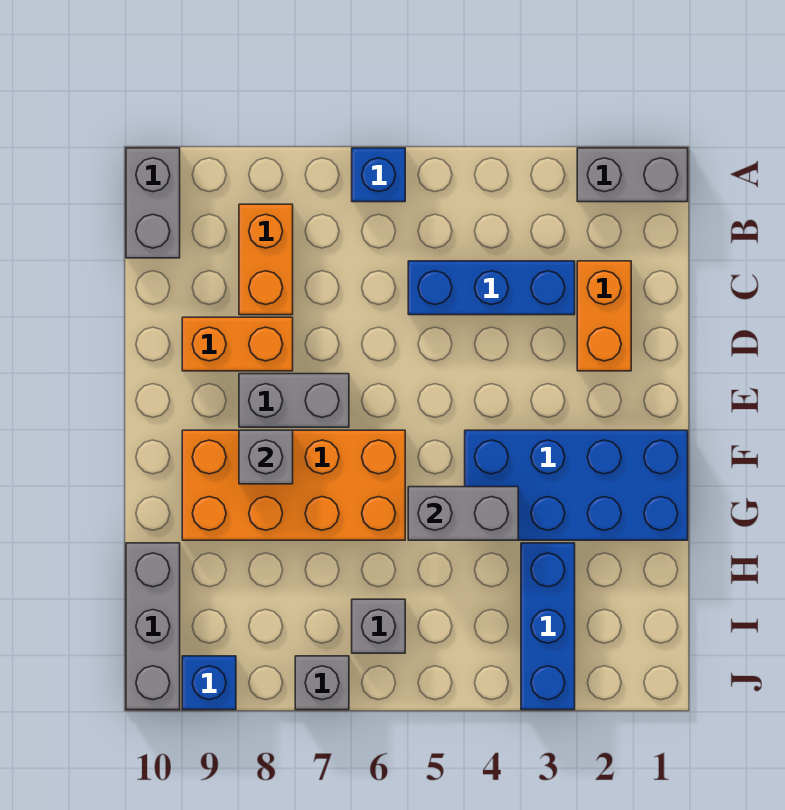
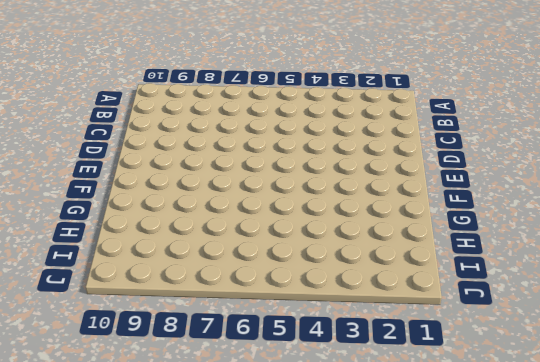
none -> grey 1x2 brick [577,148,688,202]
none -> blue 1x1 brick [352,148,405,202]
none -> grey 1x2 brick [126,148,180,258]

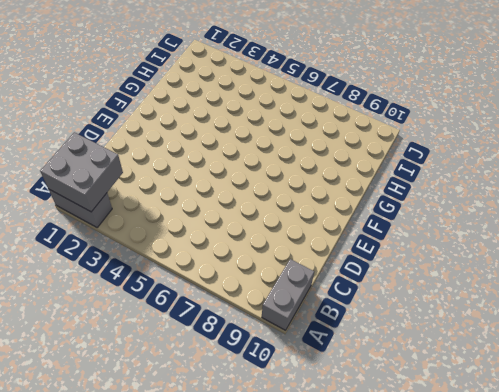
grey 2x2 brick [40,132,123,212] -> none
none -> blue 1x1 brick [352,148,405,202]
none -> orange 1x2 brick [239,204,293,315]
none -> orange 1x2 brick [577,261,631,371]

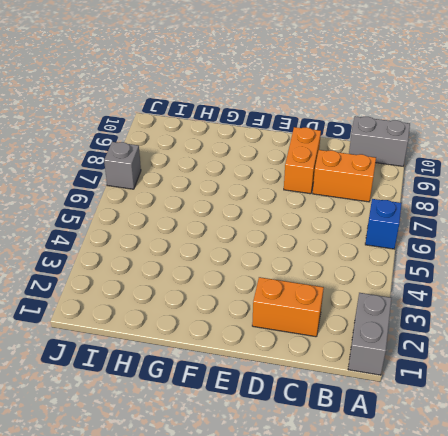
none -> blue 1x3 brick [408,261,575,315]
none -> grey 1x2 brick [239,374,349,427]
none -> blue 2x4 brick [465,430,688,540]

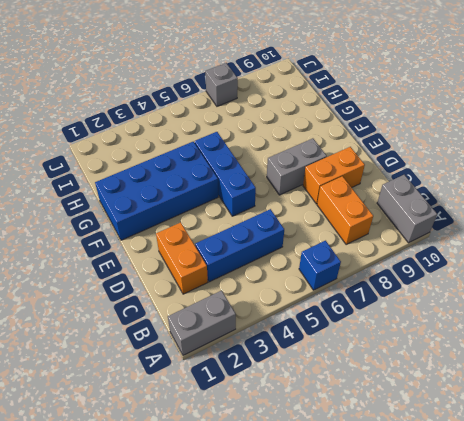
blue 1x3 brick [195,132,256,216] -> blue 1x3 brick moved to [521,543,575,710]
none -> orange 2x4 brick [182,430,405,540]
none -> grey 1x3 brick [126,543,180,710]
none -> grey 1x1 brick [352,599,405,653]

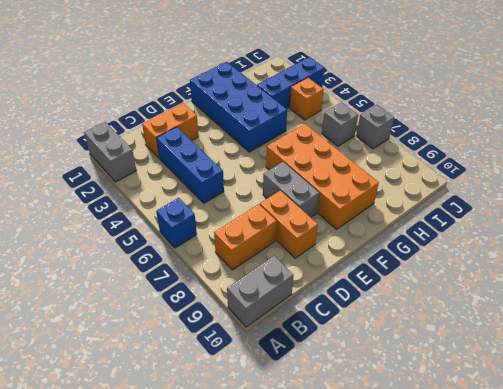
orange 1x1 brick [290,78,324,120] -> none
none -> grey 1x3 brick [126,543,180,710]
none -> blue 1x1 brick [182,656,236,710]
none -> grey 1x1 brick [239,430,293,484]

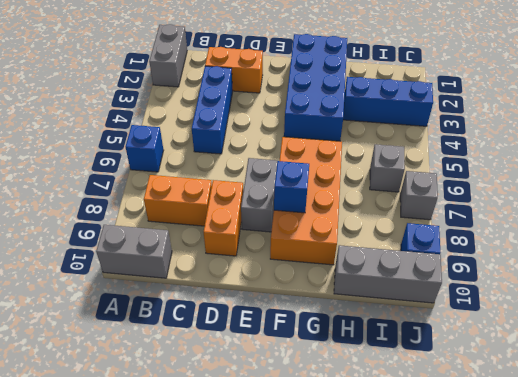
blue 1x1 brick [274,161,309,213] -> grey 1x1 brick [239,430,293,484]
none -> grey 1x2 brick [408,487,518,540]

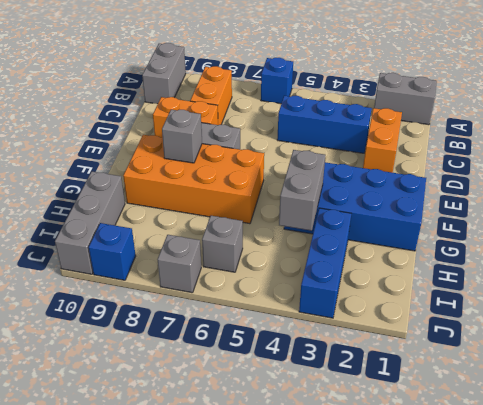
grey 1x2 brick [279,150,325,231] -> grey 1x2 brick turned to [408,487,518,540]

